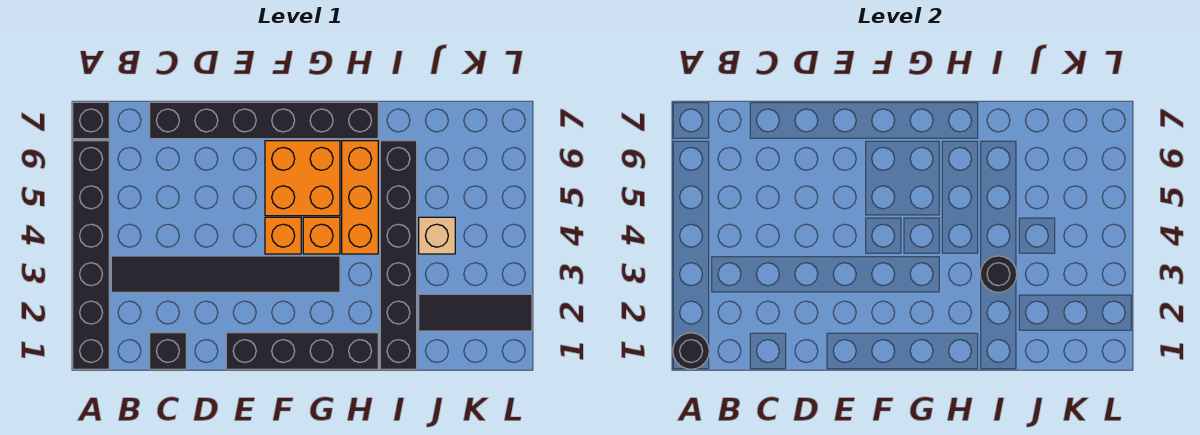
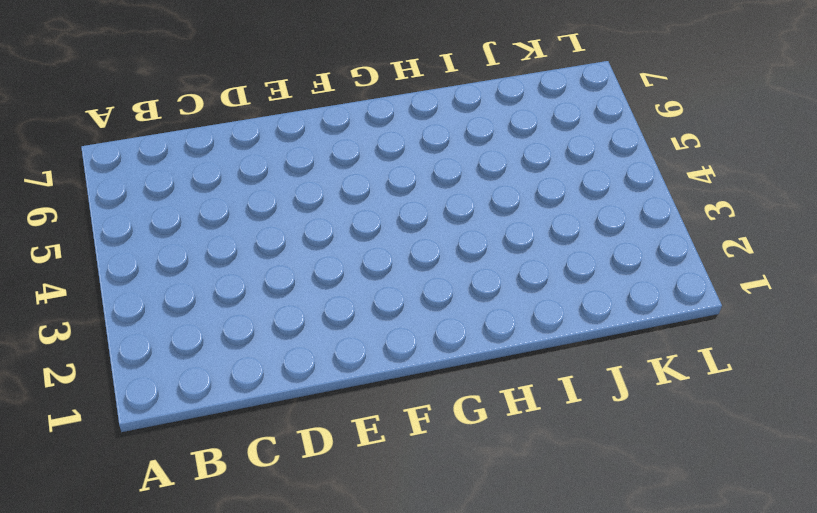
none -> black 1x6 brick [73,141,109,369]
none -> black 1x1 brick [73,102,109,139]
none -> black 1x6 tile [111,256,340,292]

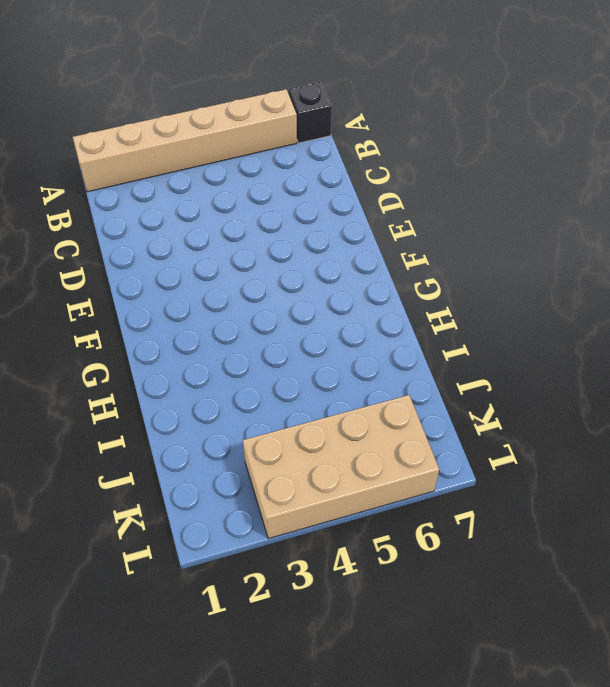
tan 1x6 brick [73,89,297,192] -> black 1x6 brick [73,141,109,369]
tan 2x4 brick [243,395,439,539] -> none
none -> black 1x6 tile [111,256,340,292]
none -> black 1x1 brick [150,333,186,369]
none -> black 1x6 brick [150,102,378,139]

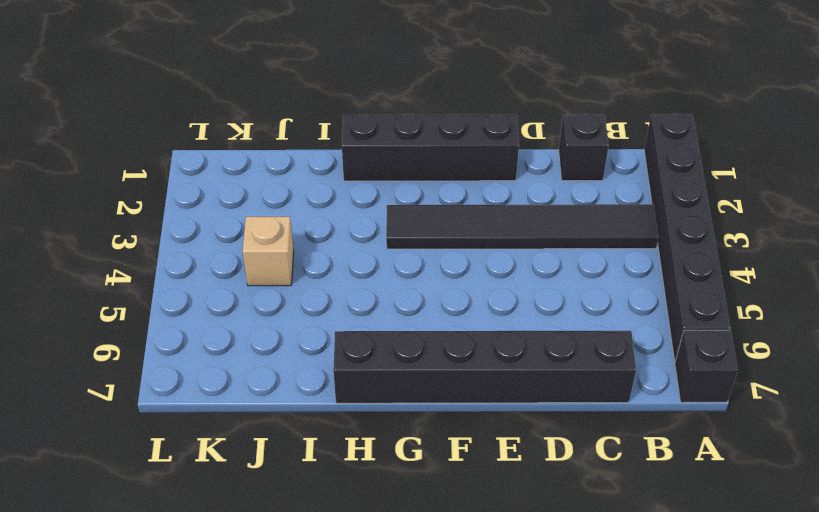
none -> orange 1x1 brick [265,217,301,254]
none -> orange 2x2 brick [265,141,340,216]
none -> orange 1x1 brick [303,217,340,254]

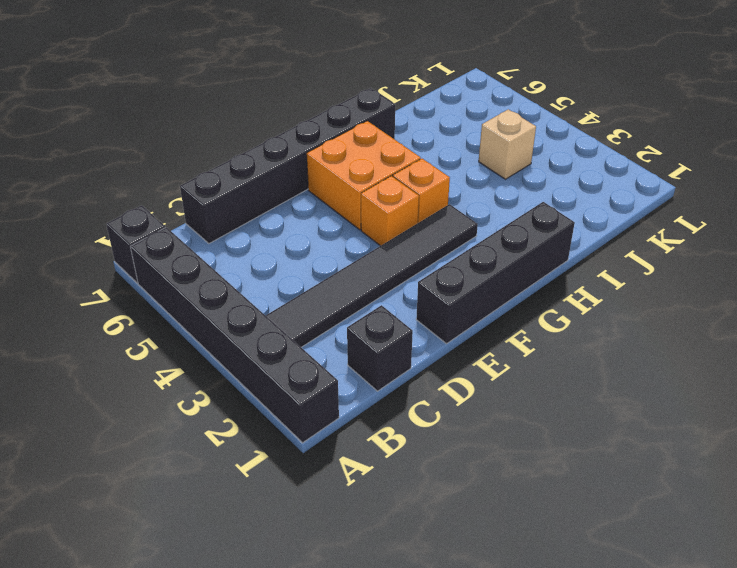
none -> orange 1x3 brick [342,141,378,254]
none -> black 1x6 brick [380,141,417,369]
none -> black 1x3 tile [419,294,532,331]

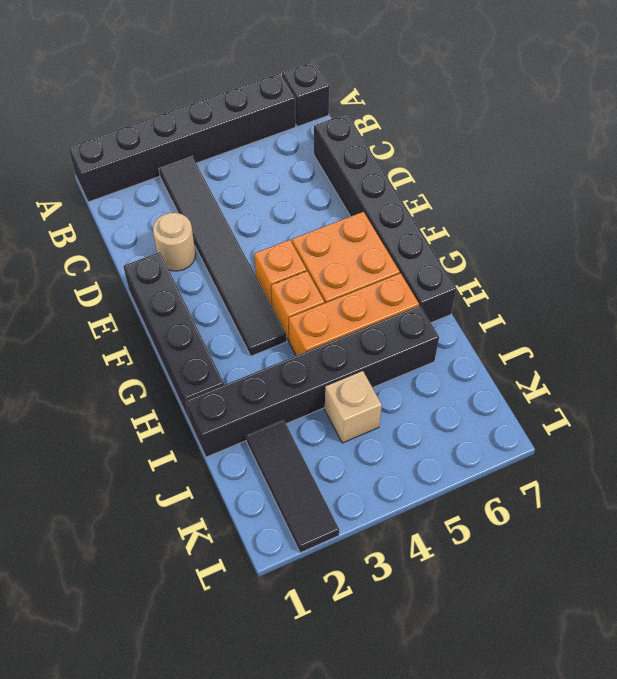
tan 1x1 round brick [153,213,196,271] -> none
none -> black 1x1 brick [150,333,186,369]
none -> black 1x1 round brick [673,333,709,369]
none -> black 1x1 round brick [980,256,1017,292]

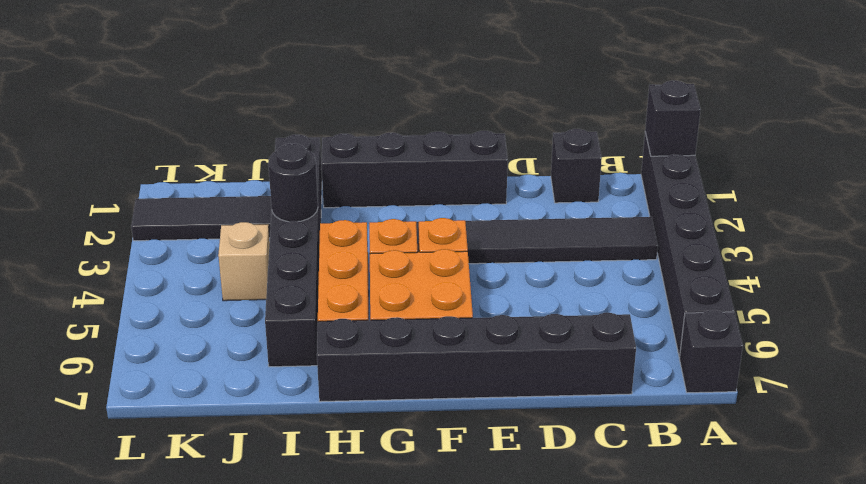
black 1x1 brick [645,81,701,156] -> black 1x1 round brick [673,333,709,369]

